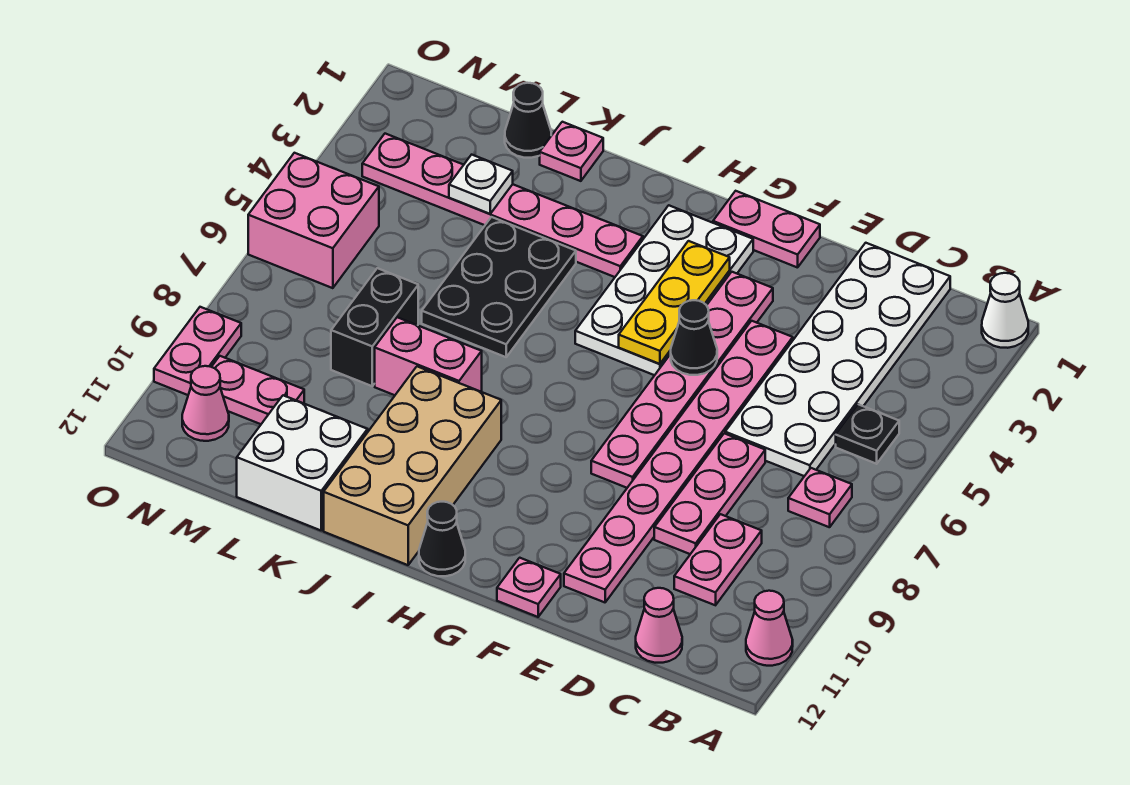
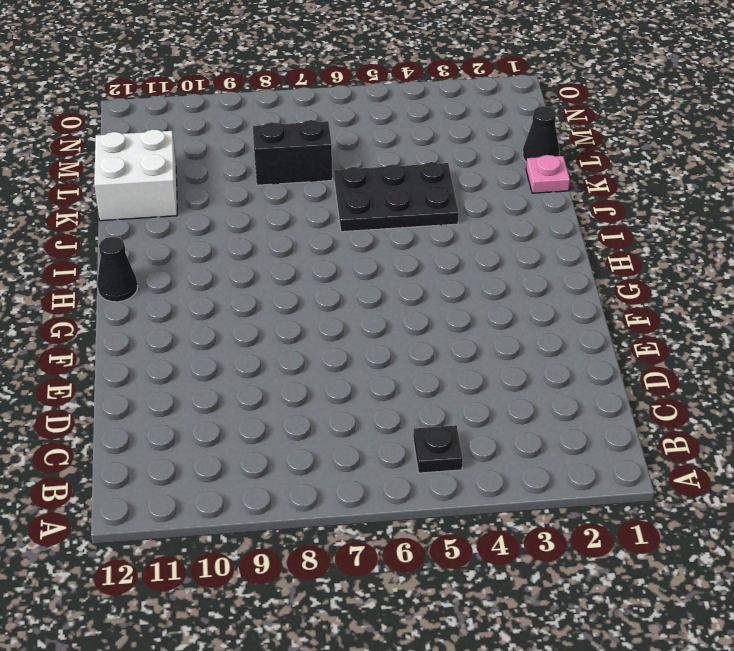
none -> white 1x1 cone [982,273,1028,348]
none -> pink 1x1 cone [746,591,793,666]
none -> pink 1x1 plate [788,468,852,527]

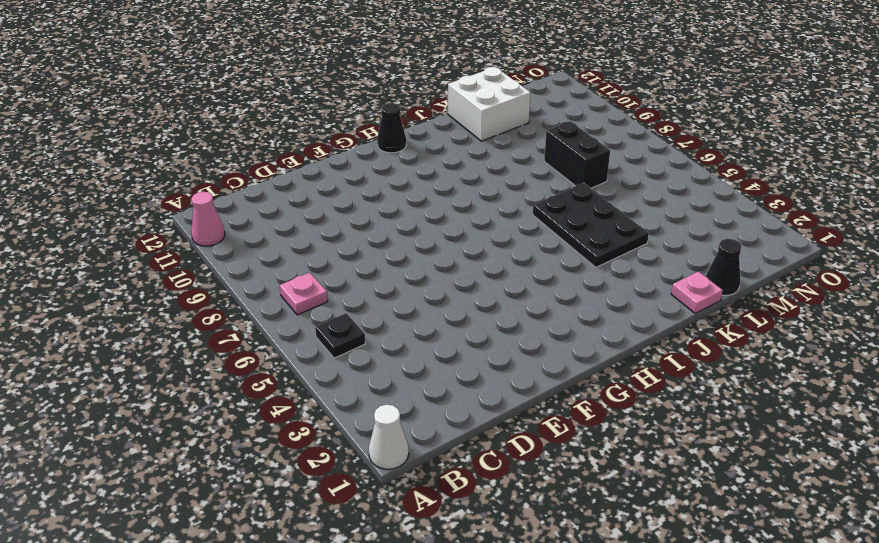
none -> white 2x6 plate [725,243,950,476]
none -> pink 1x2 plate [674,514,762,605]
none -> pink 1x1 cone [636,588,682,663]

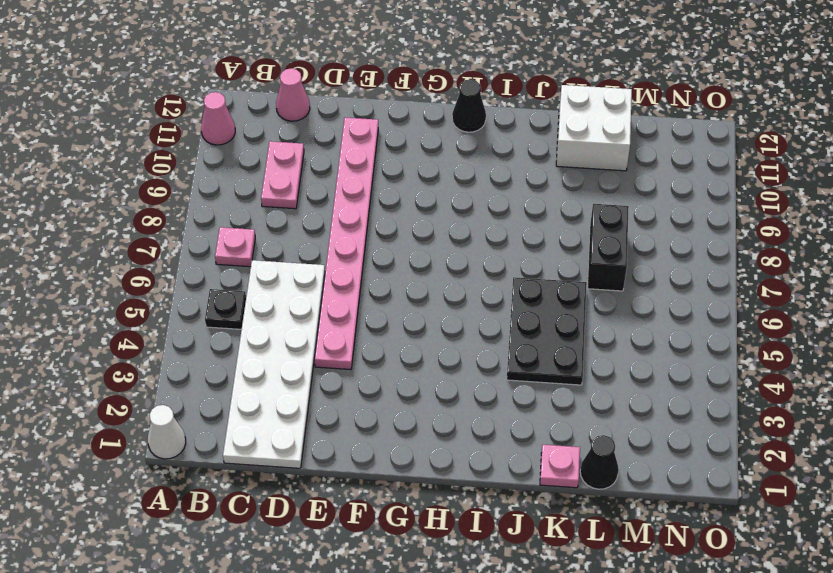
none -> pink 1x3 plate [654,433,765,554]
none -> pink 1x2 plate [713,191,820,268]
none -> pink 1x6 plate [591,272,773,488]

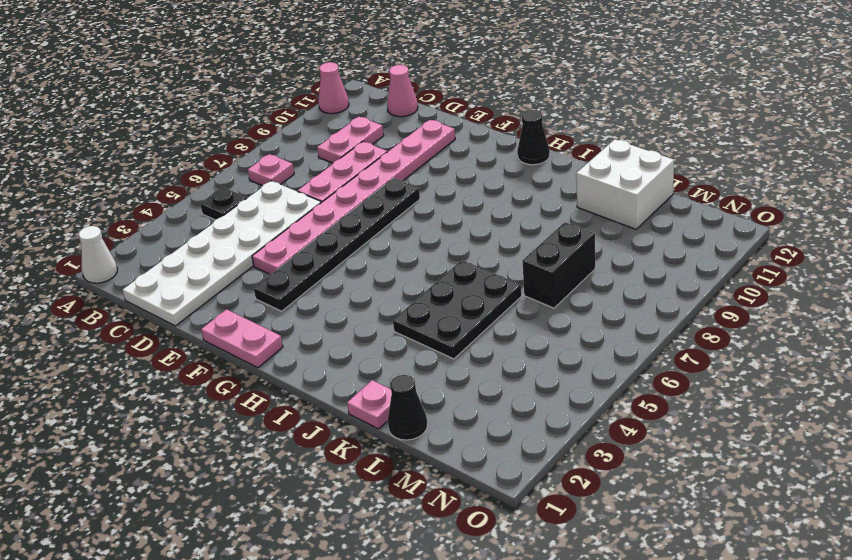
black 1x6 plate [254,178,420,311] -> pink 1x6 plate [591,272,773,488]
none -> pink 1x1 plate [497,558,561,617]
none -> white 2x4 plate [575,205,753,375]
none -> pink 1x6 plate [362,134,643,277]

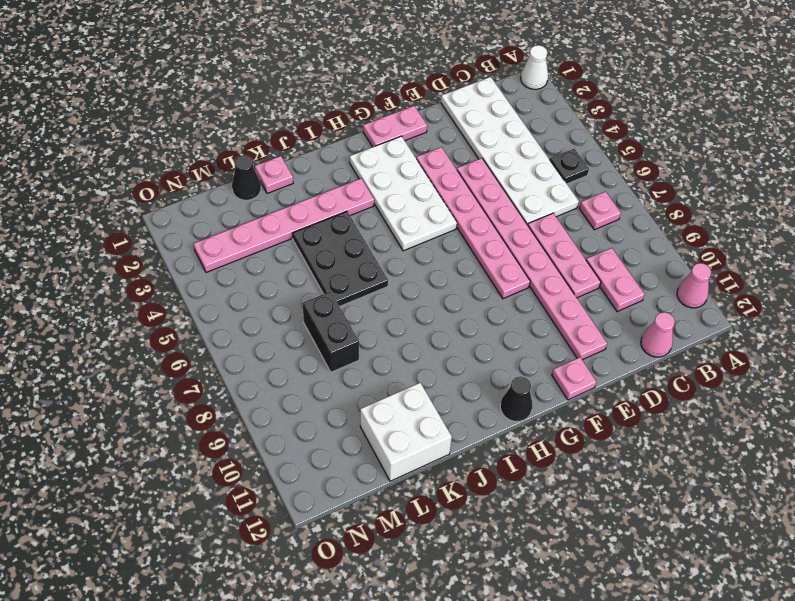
none -> tan 2x4 brick [324,366,501,565]
none -> pink 1x2 brick [375,317,482,395]
none -> pink 1x2 plate [212,356,304,424]

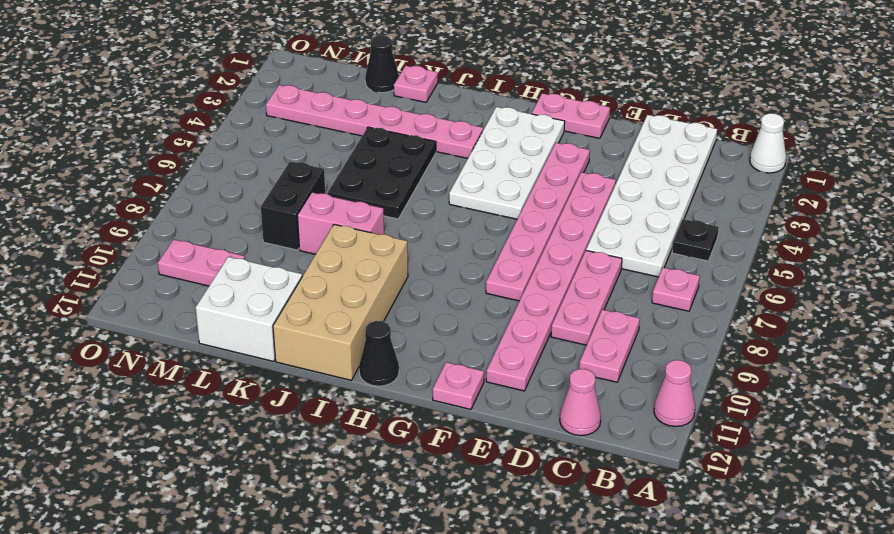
none -> pink 2x2 brick [248,153,379,288]
none -> pink 1x1 cone [182,366,229,441]
none -> pink 1x2 plate [154,307,241,395]

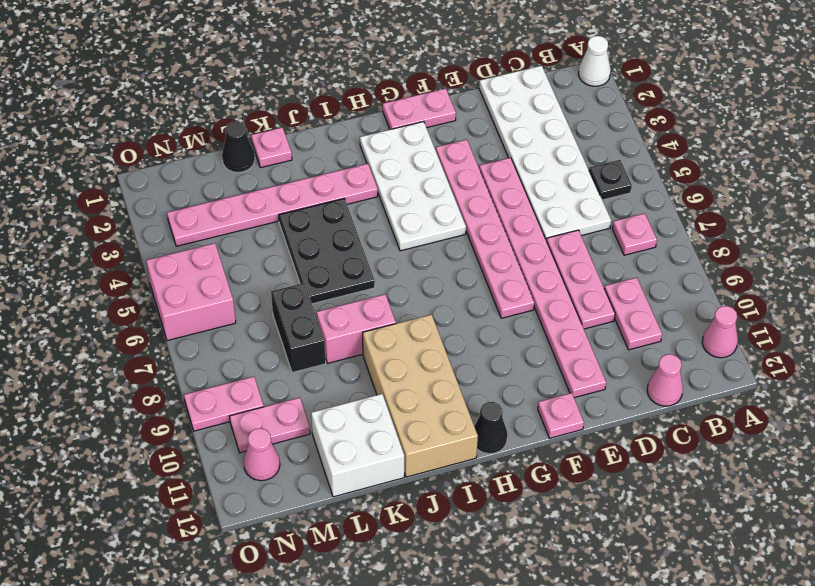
pink 1x2 plate [184,376,264,431] -> pink 1x2 plate turned to [154,307,241,395]
none -> black 1x1 cone [671,300,717,375]
none -> yellow 1x3 plate [619,241,730,364]
none -> white 1x1 plate [449,155,513,214]

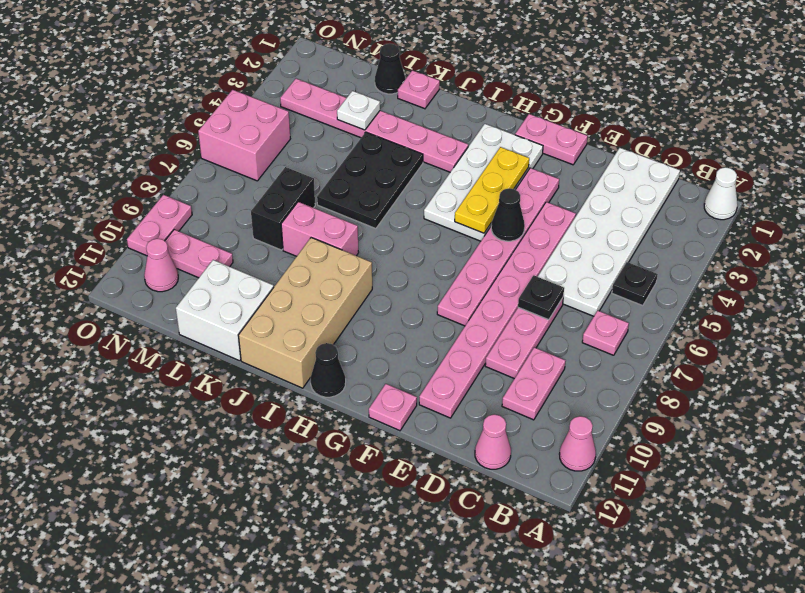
black 1x1 plate [518,275,564,320] -> none

